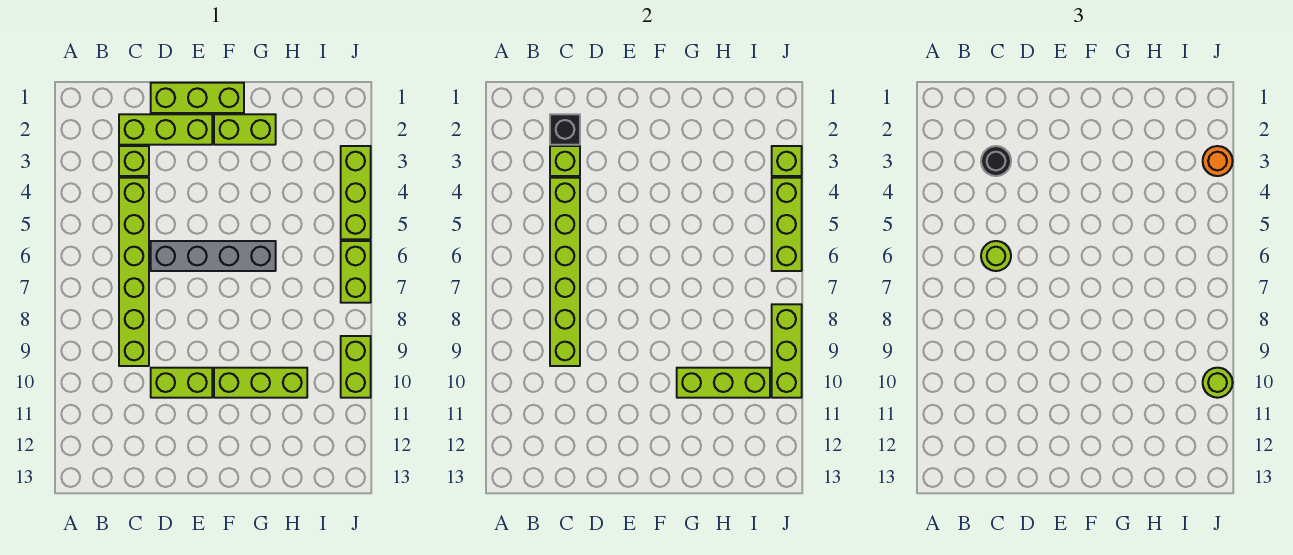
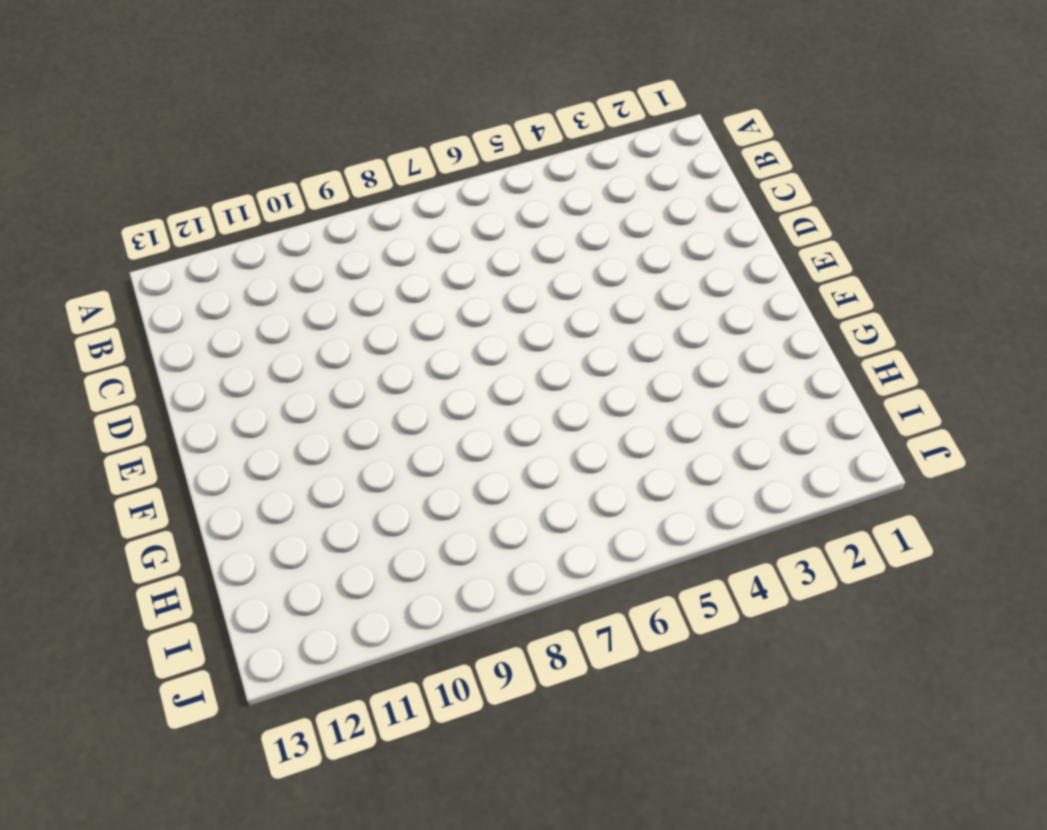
none -> lime 1x3 brick [119,114,212,145]
none -> lime 1x1 brick [119,146,149,176]
none -> lime 1x6 brick [119,178,149,366]

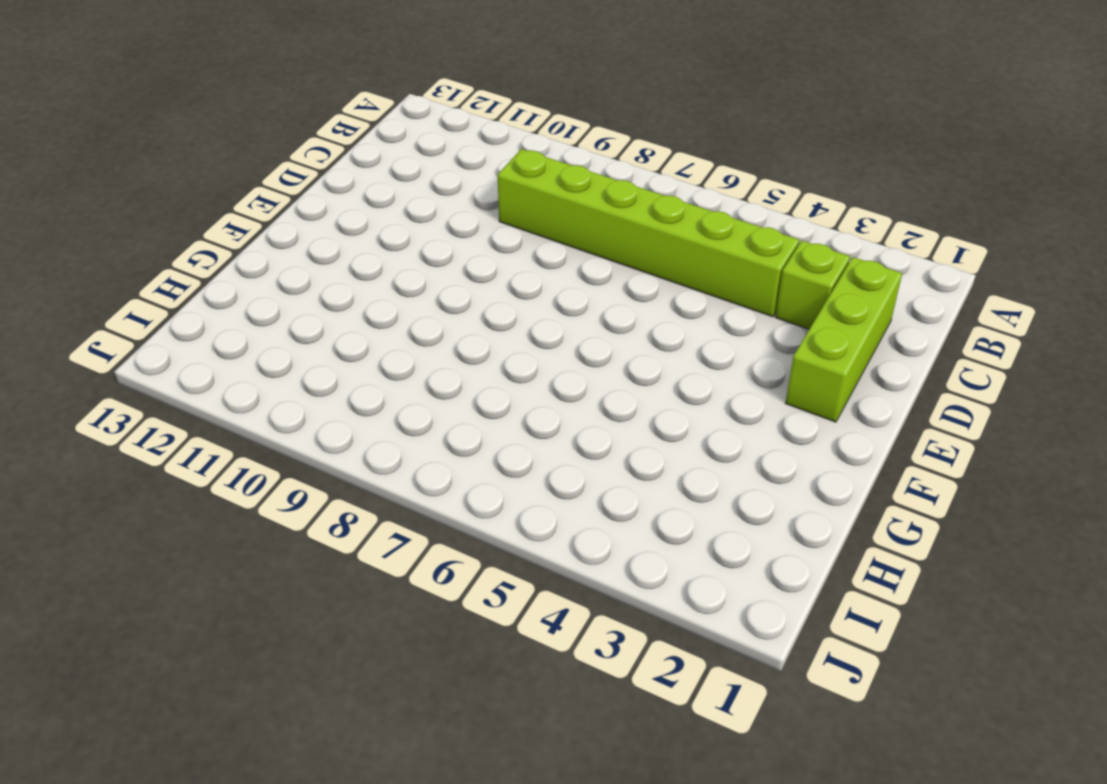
none -> lime 1x3 brick [151,83,244,113]
none -> grey 1x4 brick [151,241,276,271]
none -> lime 1x2 brick [151,368,212,398]

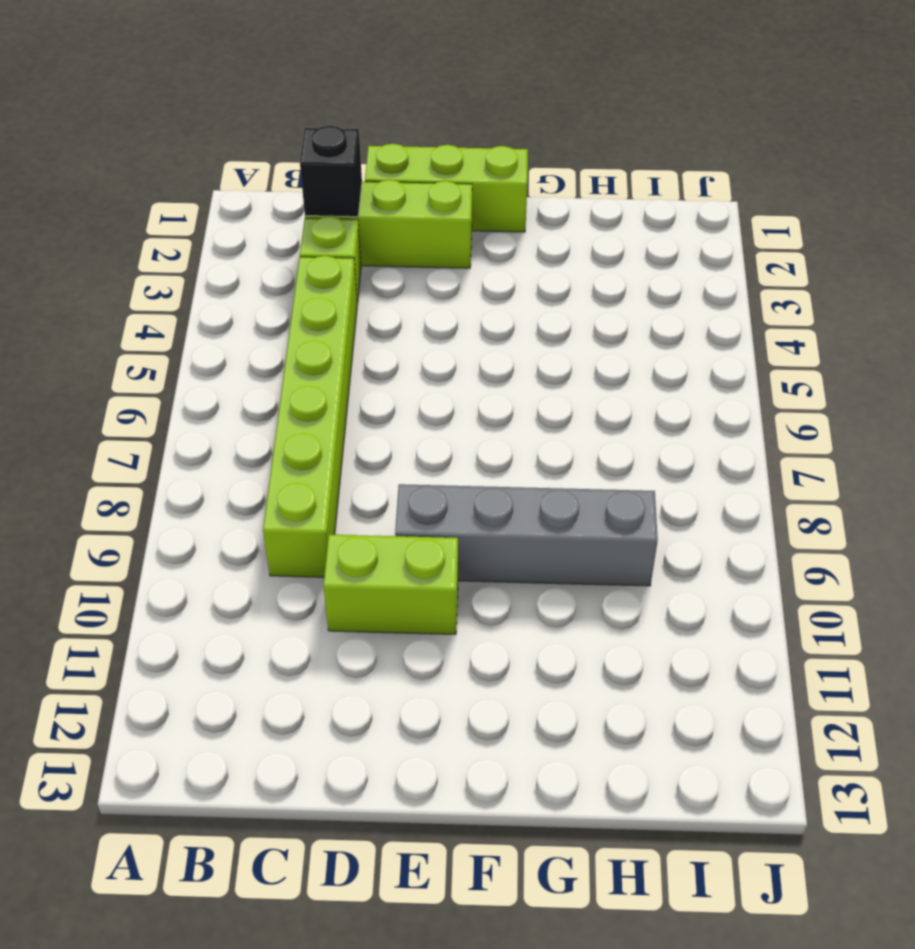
grey 1x4 brick [395,484,658,586] -> grey 1x4 brick moved to [151,241,276,271]
none -> lime 1x2 brick [214,114,276,145]
none -> lime 1x3 brick [214,368,307,398]
none -> lime 1x3 brick [341,146,371,239]

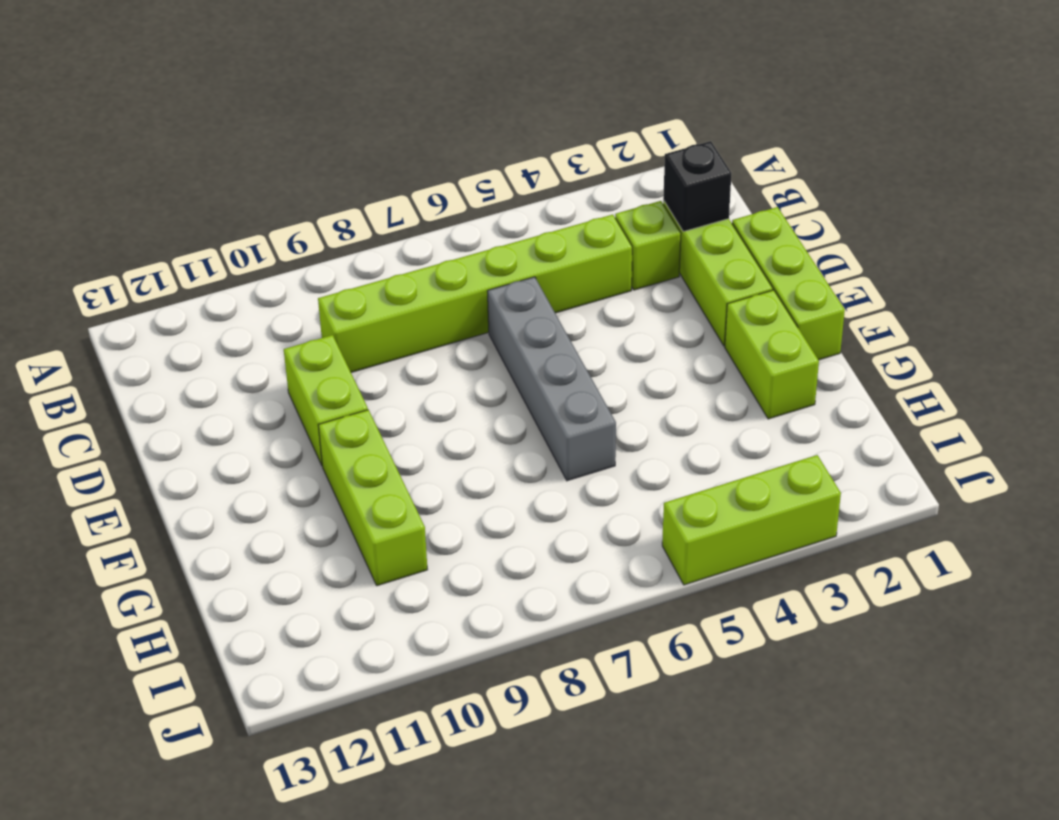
none -> lime 1x2 brick [341,241,371,303]
none -> lime 1x2 brick [341,336,371,398]
none -> lime 1x1 brick [550,146,580,176]

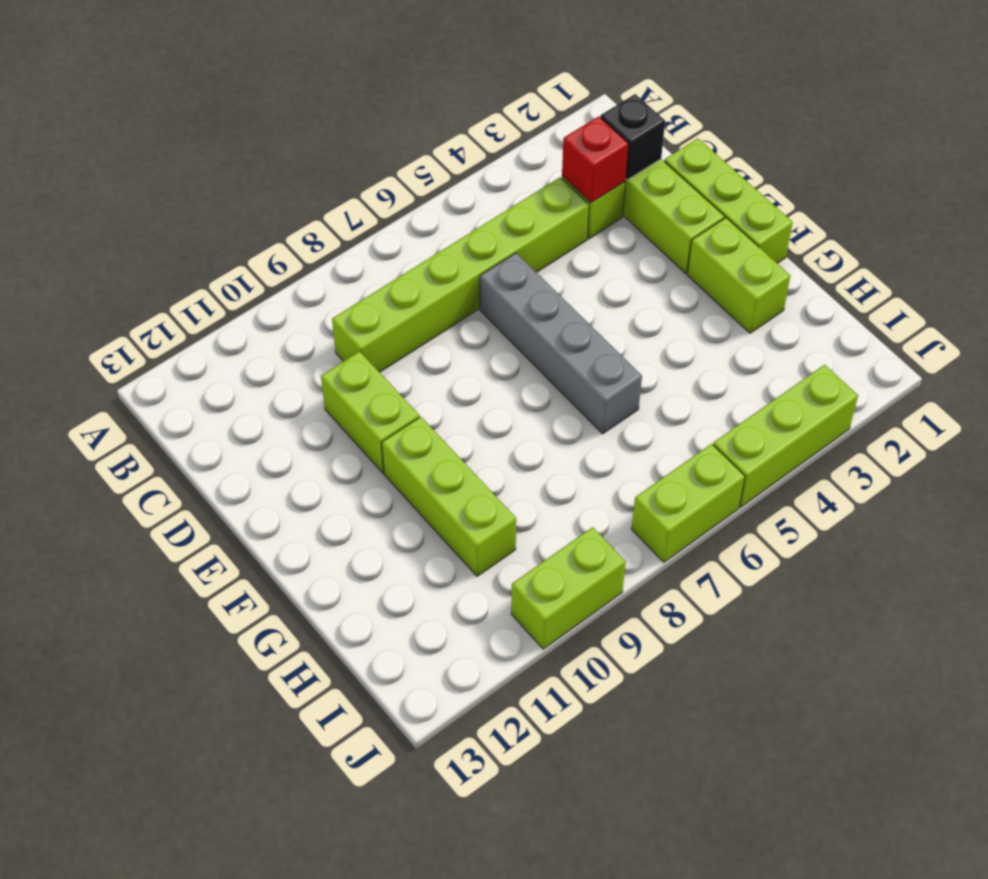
red 1x1 brick [562,116,629,203] -> lime 1x1 brick [550,146,580,176]
none -> lime 1x6 brick [550,178,580,366]
none -> lime 1x3 brick [677,368,770,398]
none -> lime 1x1 brick [772,146,802,176]

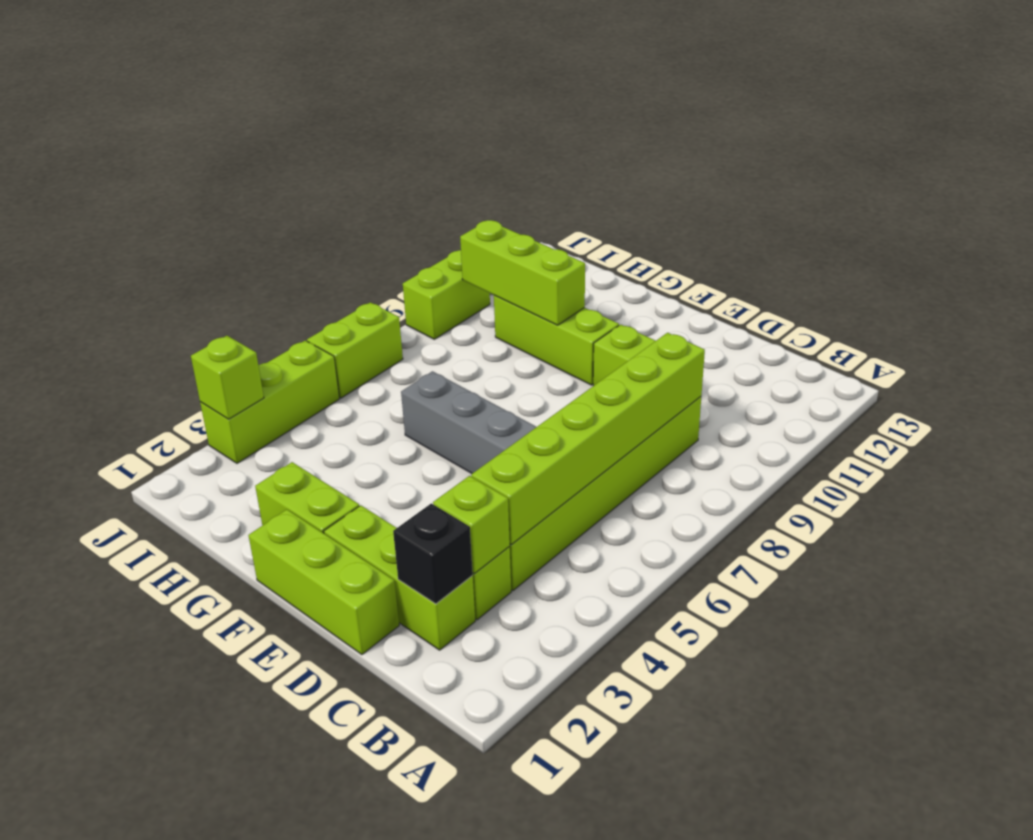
none -> lime 1x3 brick [772,178,802,271]
none -> lime 1x3 brick [772,304,802,398]
none -> black 1x1 round brick [981,146,1011,176]

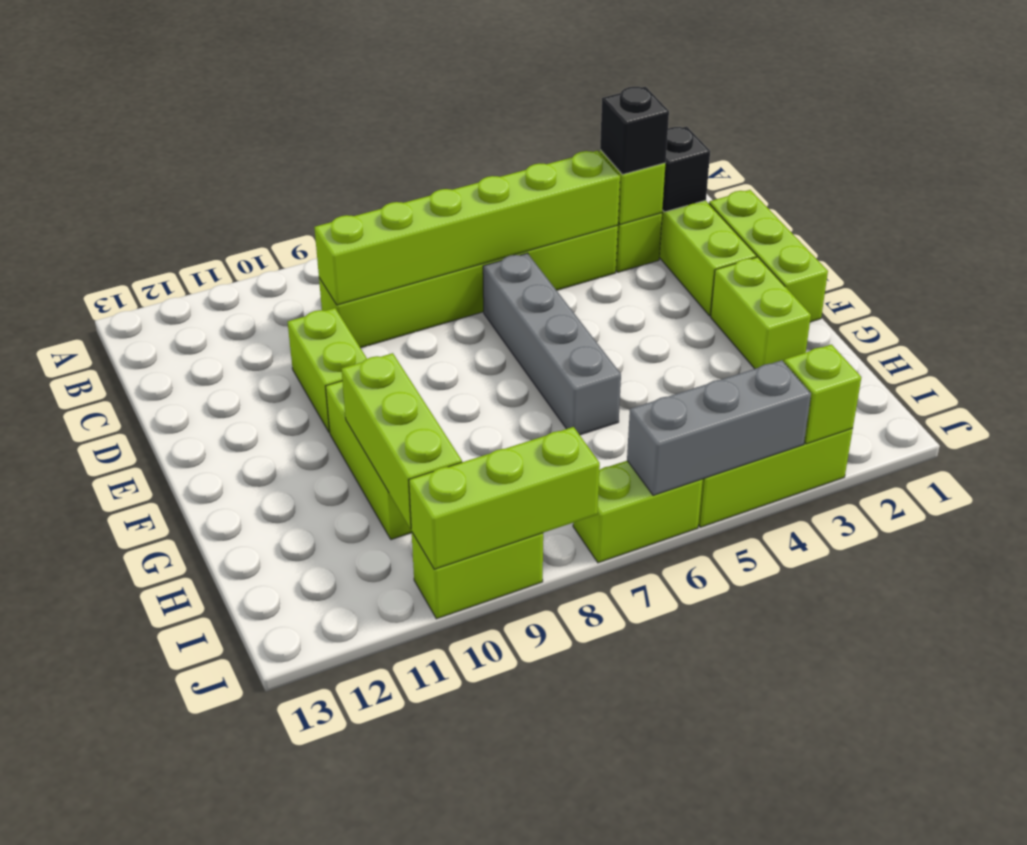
black 1x1 brick [600,87,669,175] -> black 1x1 round brick [981,146,1011,176]
grey 1x3 brick [627,360,811,496] -> lime 1x3 brick [772,178,802,271]
none -> lime 1x1 round brick [981,241,1011,271]
none -> orange 1x1 round brick [1203,146,1233,176]
none -> lime 1x1 round brick [1203,368,1233,398]

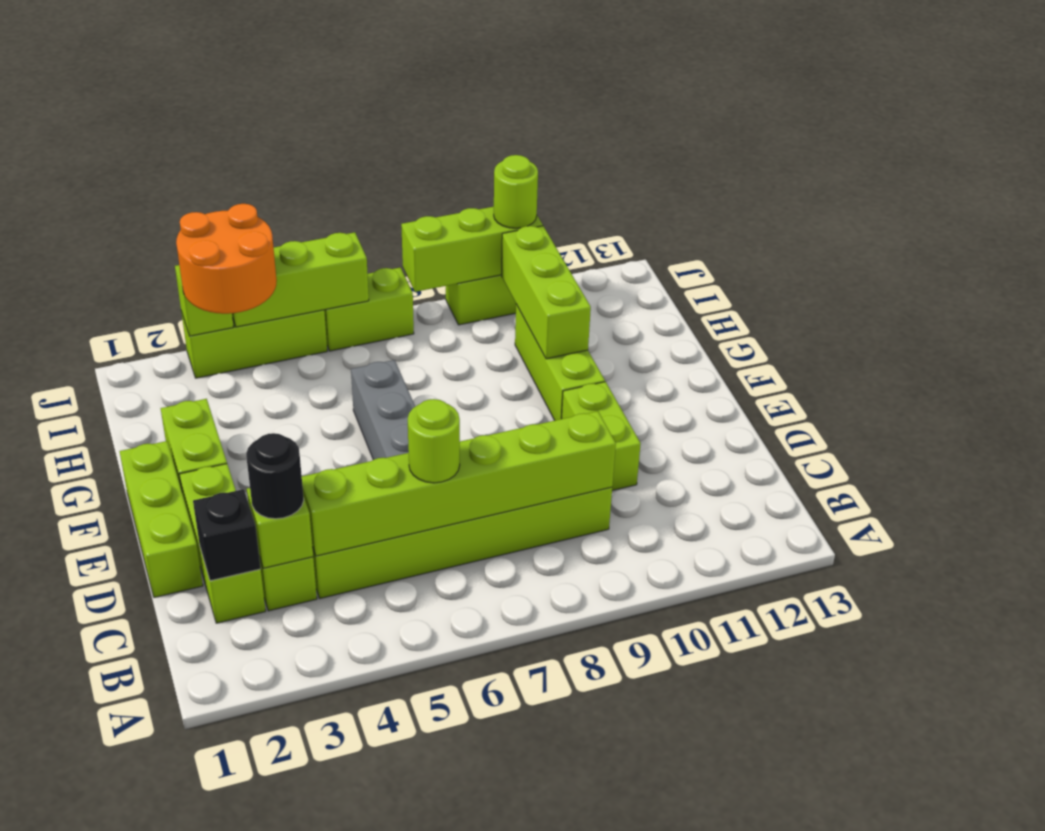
orange 2x2 round brick [176,204,277,314] -> orange 1x1 round brick [1203,146,1233,176]

